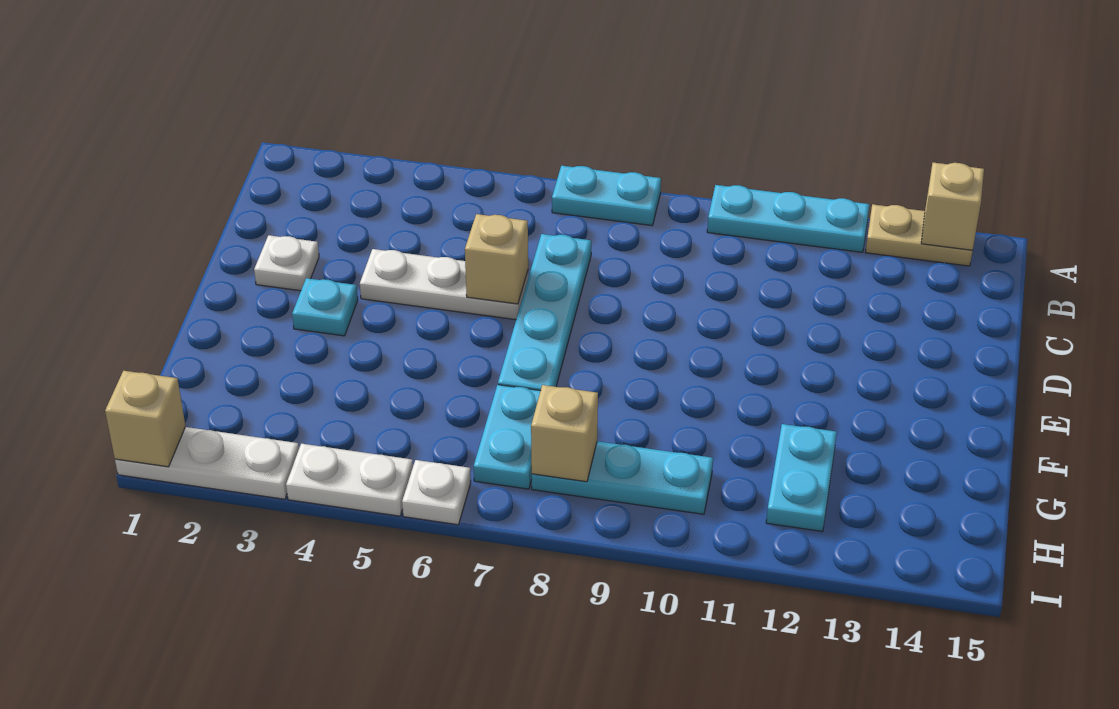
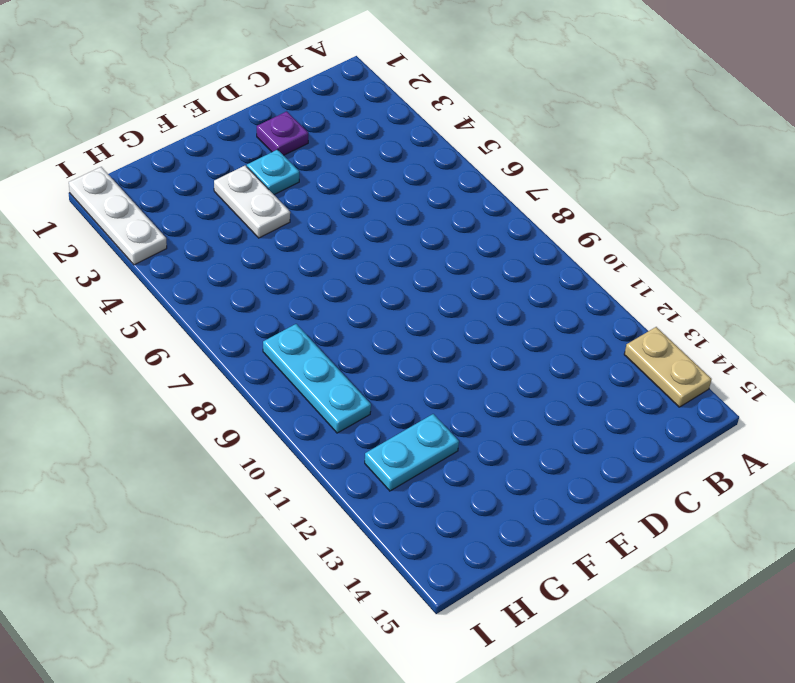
purple 1x1 plate [257,111,308,155] -> white 1x1 plate [254,235,319,291]
white 1x2 plate [214,166,290,238] -> white 1x2 plate moved to [286,444,413,516]
none -> cyan 1x2 plate [552,166,661,225]
none -> cyan 1x3 plate [707,185,870,252]
none -> cyan 1x4 plate [498,234,591,391]

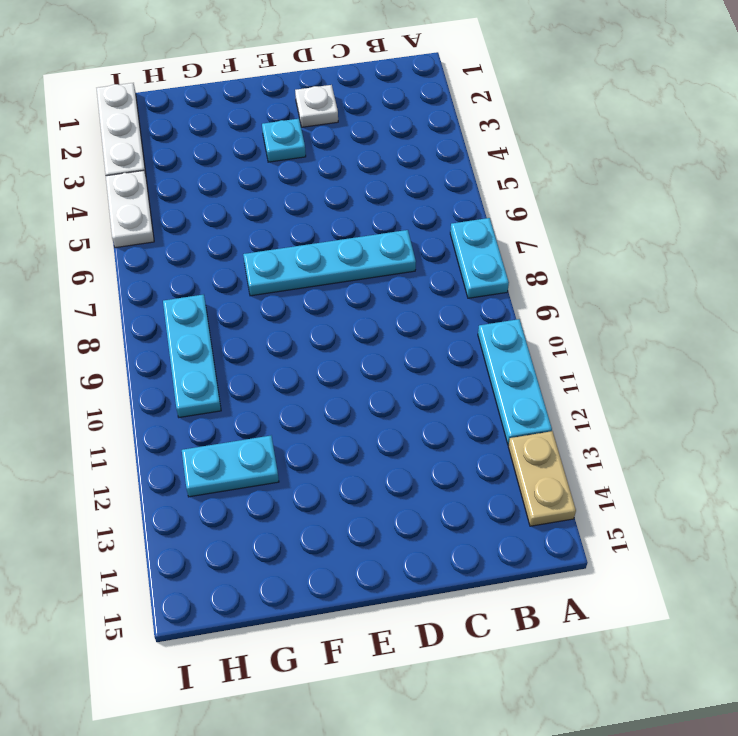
none -> white 1x3 plate [360,249,528,320]
none -> cyan 1x2 plate [474,385,540,489]
none -> white 1x1 plate [402,460,471,525]

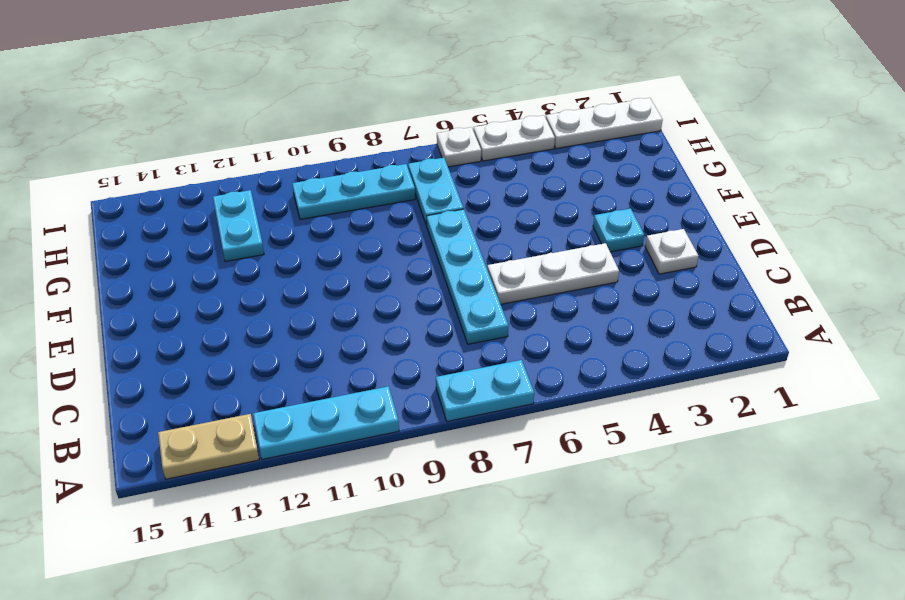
none -> tan 1x1 brick [921,163,984,250]
none -> tan 1x1 brick [465,214,528,304]
none -> tan 1x1 brick [531,385,598,482]

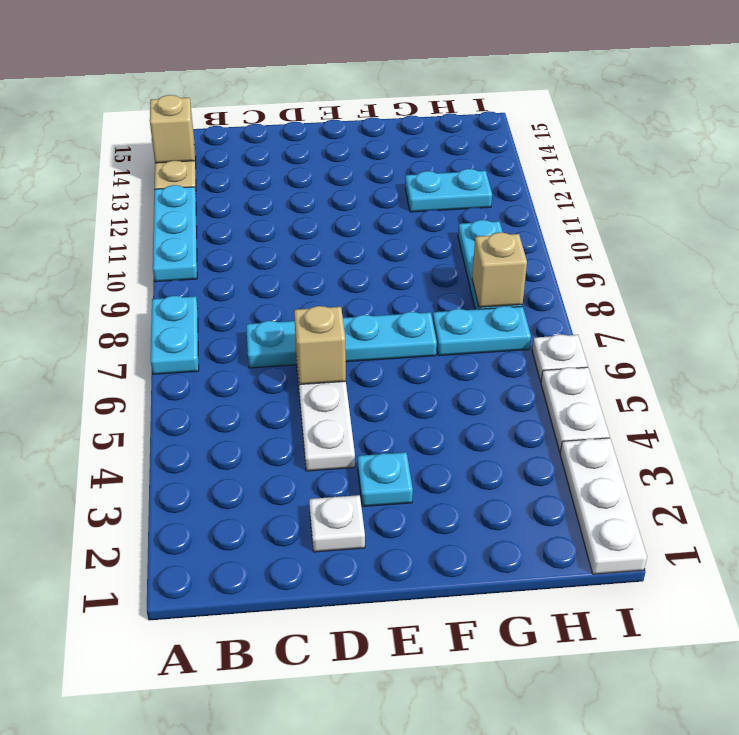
none -> tan 1x1 brick [105,371,186,467]

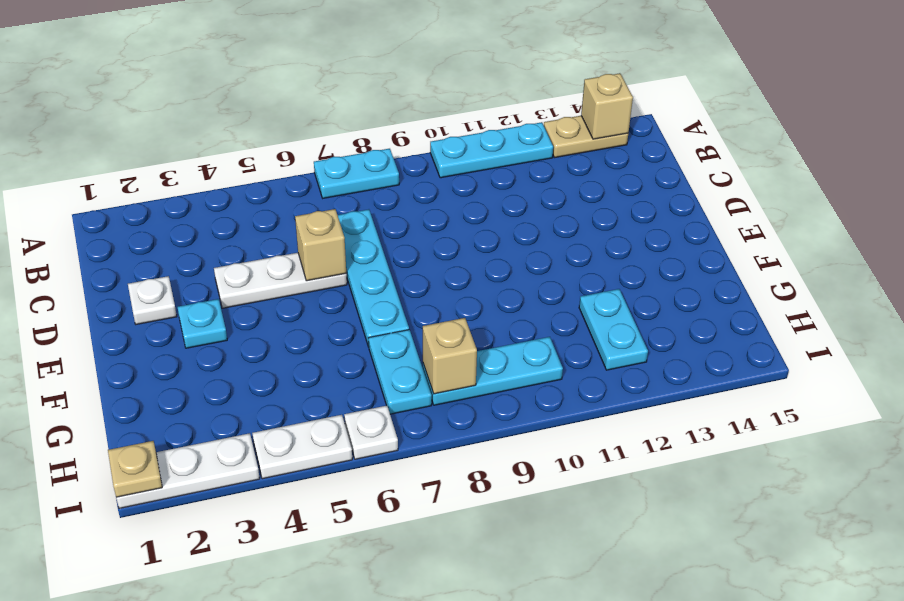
tan 1x1 plate [108,441,162,497] -> tan 1x1 brick [105,371,186,467]

